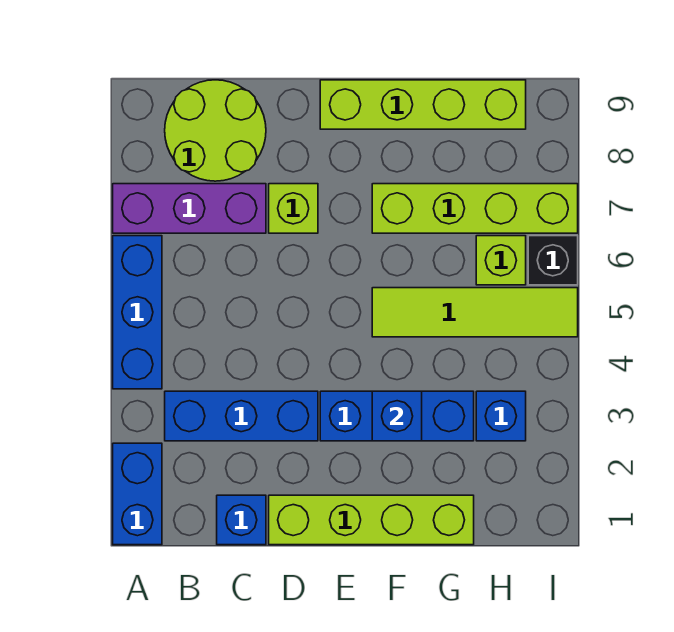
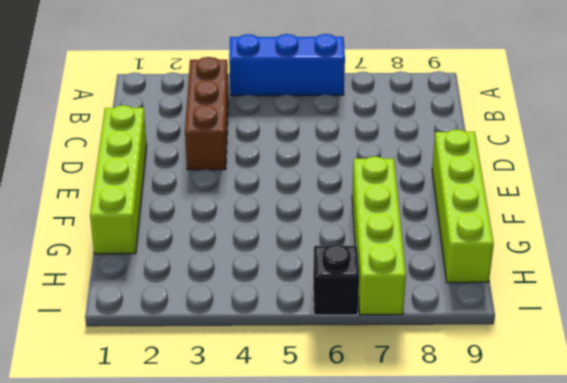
brown 1x3 brick [185,57,228,170] -> blue 1x3 brick [165,391,318,441]
none -> blue 1x2 brick [113,443,162,545]
none -> purple 1x3 brick [113,184,266,233]
none -> lime 2x2 round brick [165,80,266,181]

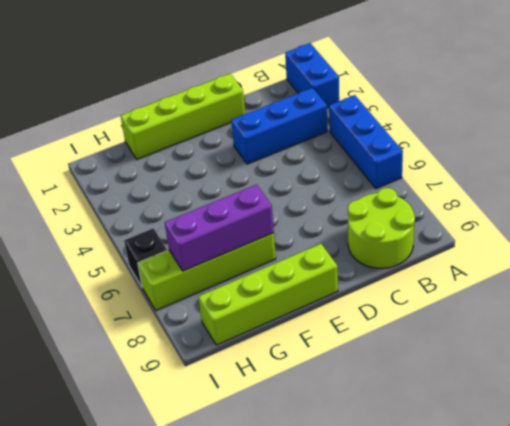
purple 1x3 brick [165,185,274,271] -> purple 1x3 brick moved to [113,184,266,233]
none -> blue 1x1 brick [217,495,266,545]
none -> lime 1x1 brick [269,184,318,233]
none -> blue 1x3 brick [320,391,474,441]

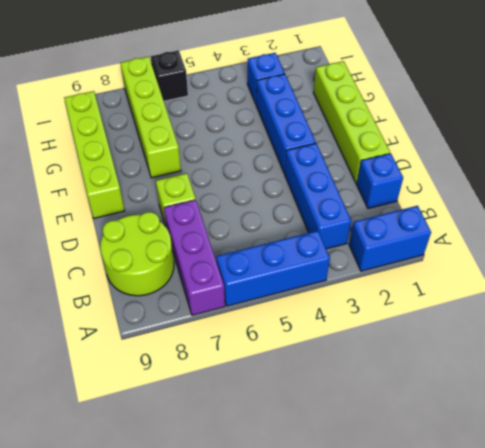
none -> lime 1x4 tile [372,288,578,337]
none -> lime 1x1 brick [476,236,526,285]
none -> blue 1x1 brick [372,391,422,441]

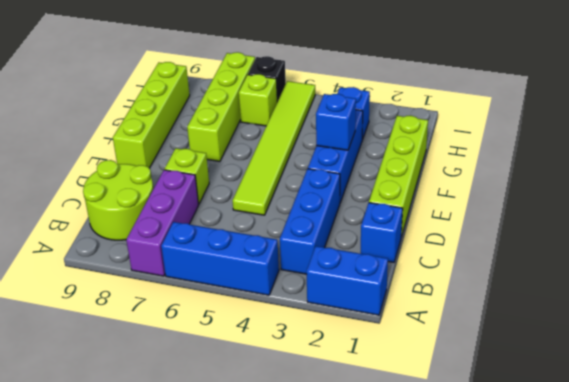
lime 1x6 tile [232,81,315,215] -> lime 1x4 tile [372,288,578,337]

